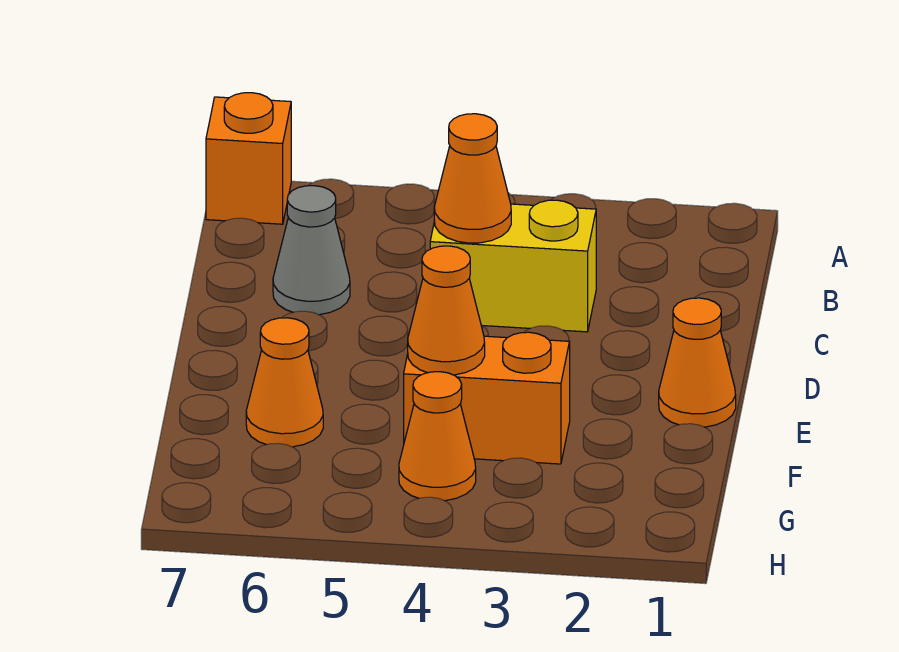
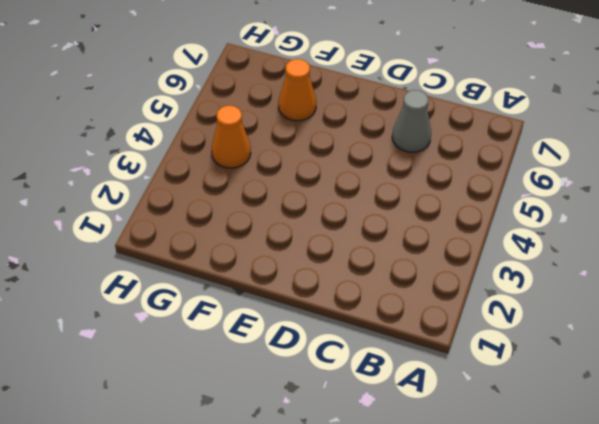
none -> orange 1x1 brick [206,93,291,224]
none -> yellow 1x2 brick [430,200,596,332]

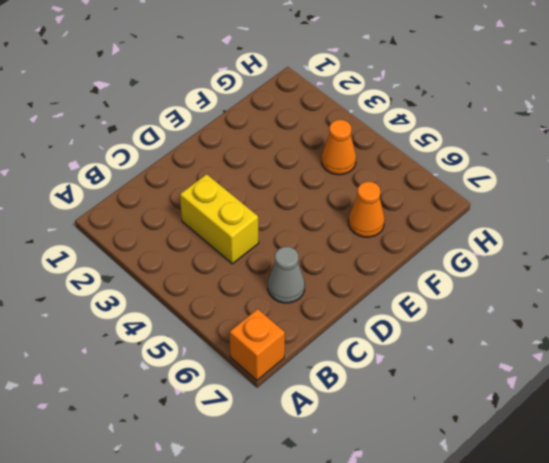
none -> orange 1x1 cone [659,298,736,427]
none -> orange 1x2 brick [404,332,570,464]

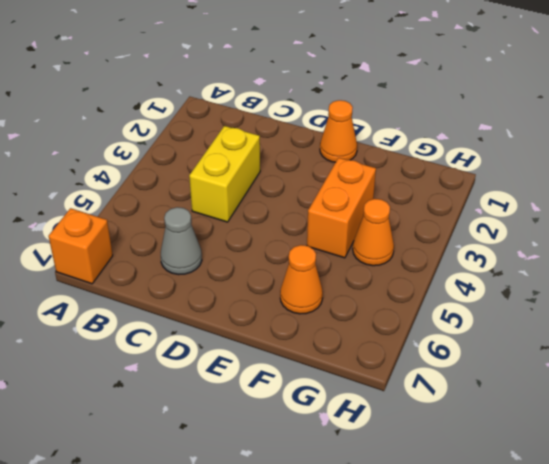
none -> orange 1x1 cone [434,114,511,243]
none -> orange 1x1 cone [408,246,485,375]

